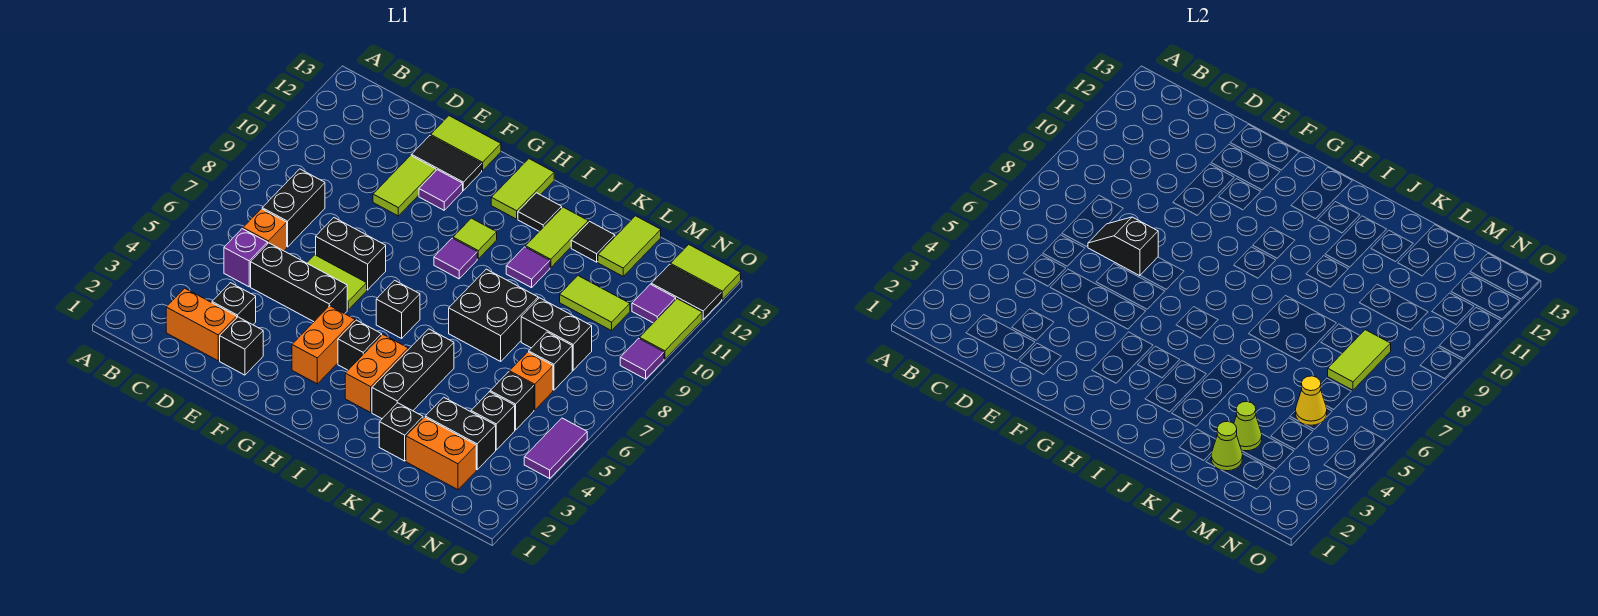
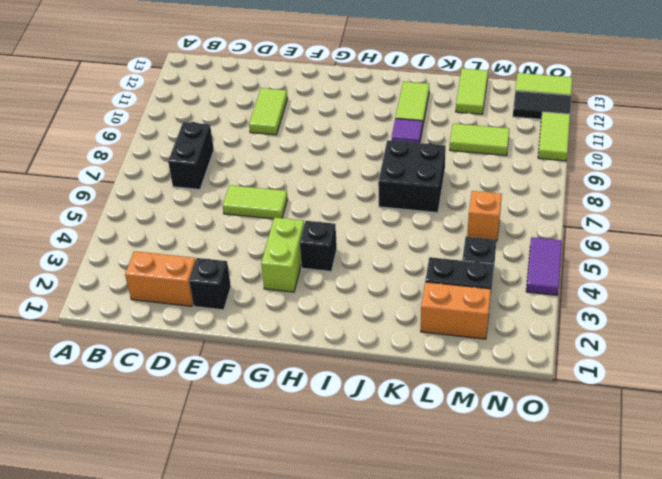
lime 1x2 brick [261,217,304,292] -> orange 1x2 brick [292,306,355,384]
none -> purple 1x1 brick [224,229,268,287]
none -> orange 1x1 brick [243,209,287,251]
none -> black 1x1 brick [212,283,256,325]
none -> black 1x3 brick [251,243,347,322]

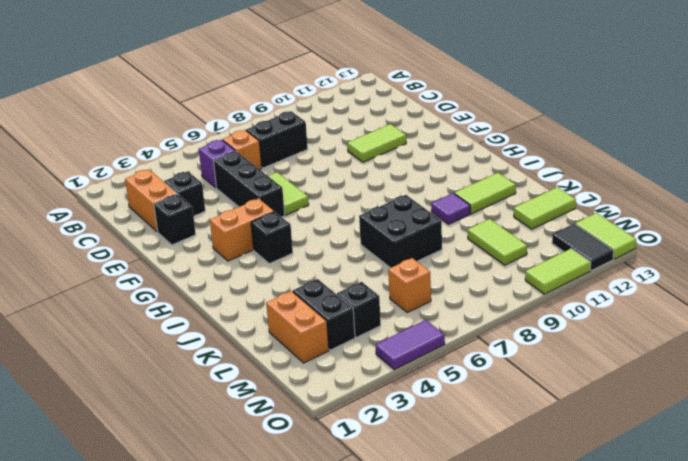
none -> black 1x2 brick [316,218,386,290]
none -> black 1x2 tile [411,136,482,190]
none -> lime 1x2 tile [431,116,501,171]
none -> purple 1x1 tile [419,170,463,210]

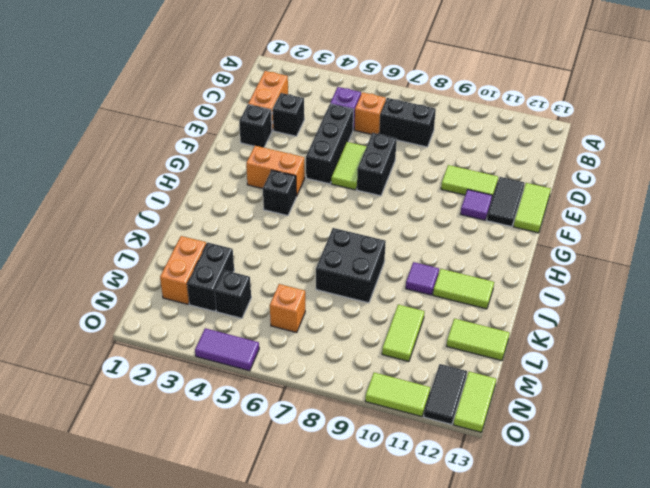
none -> black 1x1 brick [376,280,420,338]
none -> purple 1x1 tile [434,238,477,279]
none -> lime 1x1 tile [453,218,497,259]
none -> lime 1x2 tile [491,159,554,219]

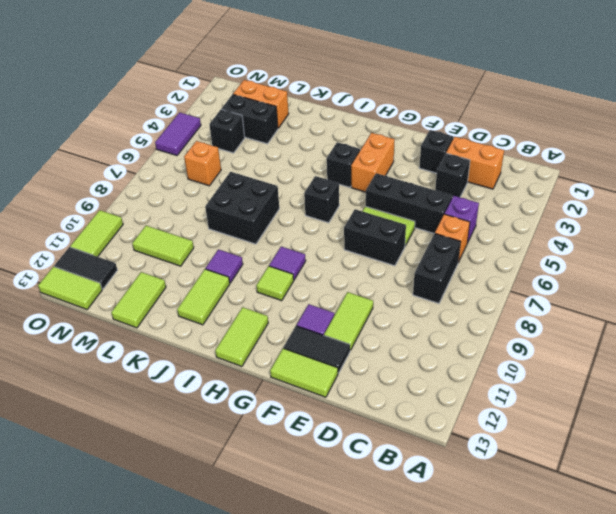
none -> orange 1x2 brick [345,335,408,412]
none -> black 1x1 tile [518,193,562,231]
none -> black 1x3 brick [372,329,454,419]
none -> black 1x1 brick [379,403,423,461]

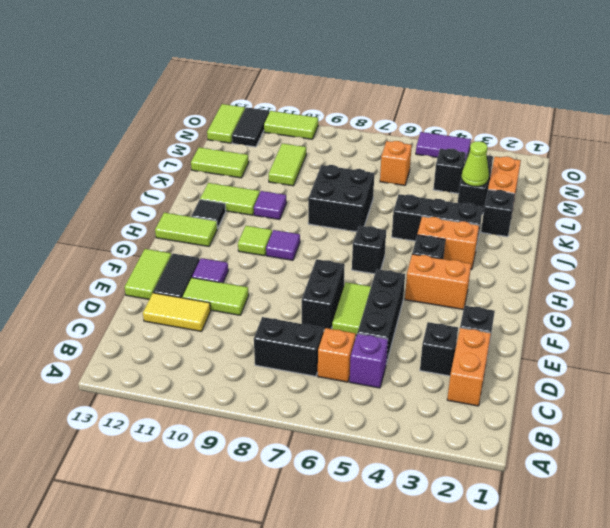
yellow 1x2 tile [143,293,211,331] -> none
none -> black 1x1 tile [571,221,615,262]
none -> black 1x2 brick [521,298,592,370]
none -> black 1x1 brick [490,372,534,430]
none -> black 1x1 brick [529,332,572,390]

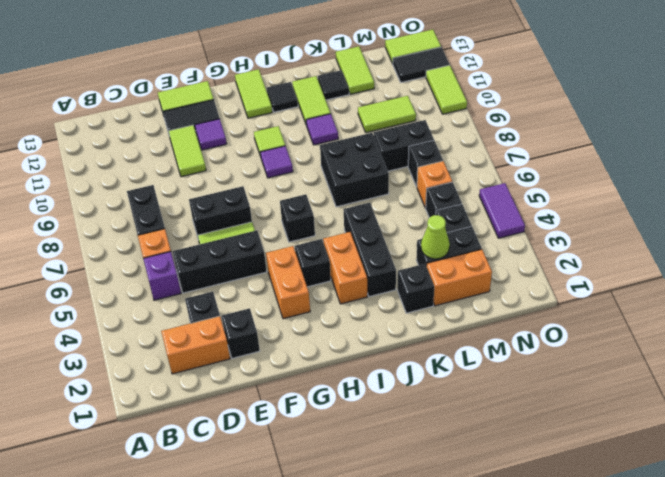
none -> purple 1x1 tile [632,284,676,323]
none -> purple 1x1 tile [620,338,664,379]
none -> black 1x2 slope [1088,217,1158,276]
none -> lime 1x1 cone [1211,421,1243,471]

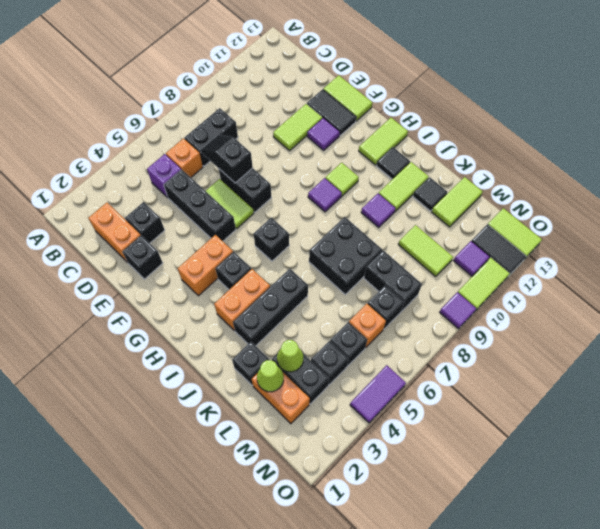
none -> yellow 1x1 cone [1295,376,1327,425]
none -> lime 1x2 tile [1328,330,1391,390]

